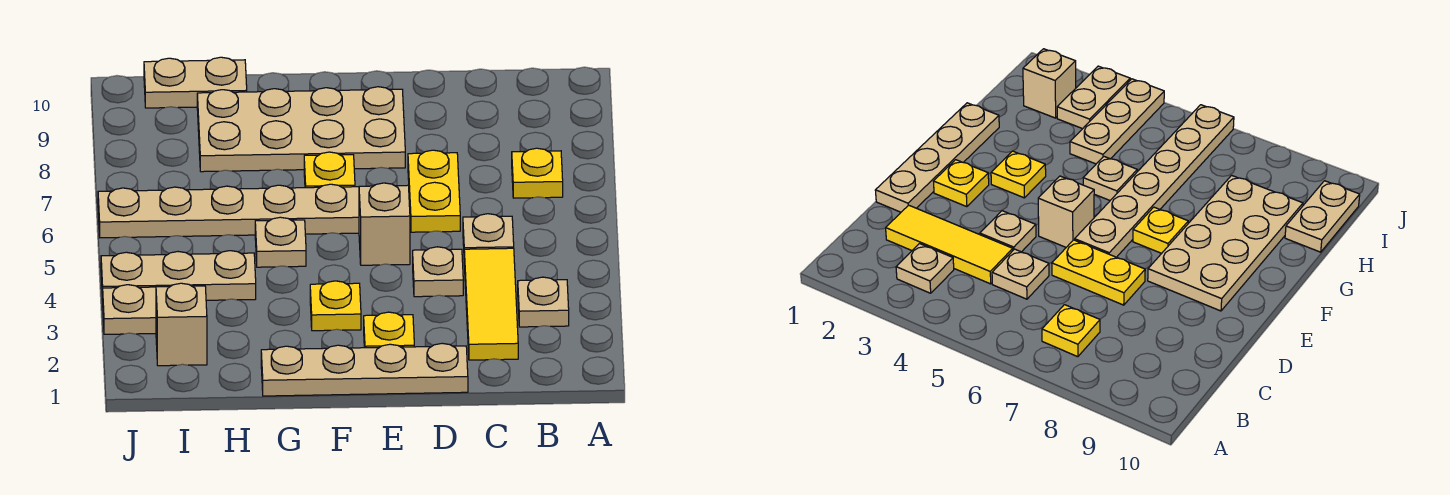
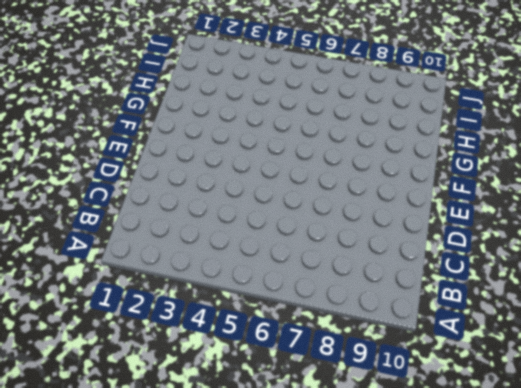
none -> tan 1x1 plate [518,277,569,327]
none -> yellow 1x1 plate [512,148,563,198]
none -> yellow 1x3 tile [464,248,518,360]

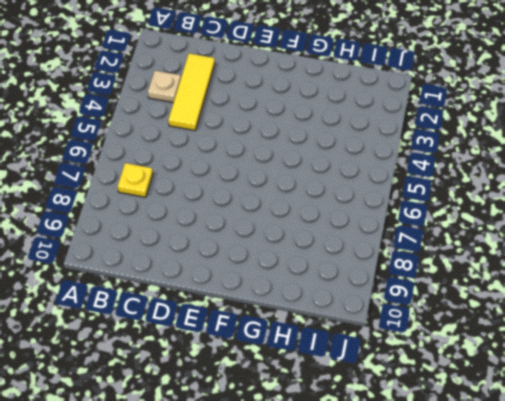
none -> tan 1x1 plate [463,214,514,249]
none -> tan 1x4 plate [261,343,468,396]
none -> tan 1x1 plate [413,247,463,297]

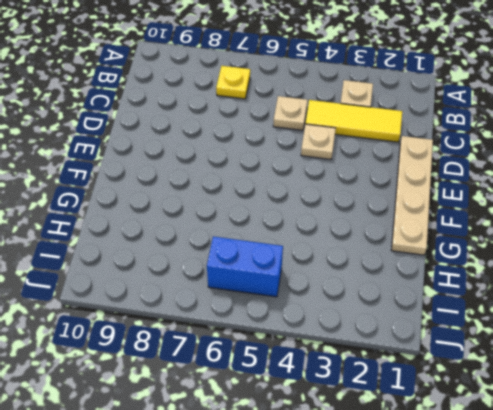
blue 1x2 brick [207,237,283,297] -> tan 1x6 plate [98,184,375,238]
none -> yellow 1x2 plate [408,150,460,232]
none -> yellow 1x1 plate [364,312,414,348]
none -> tan 1x1 brick [359,183,410,265]

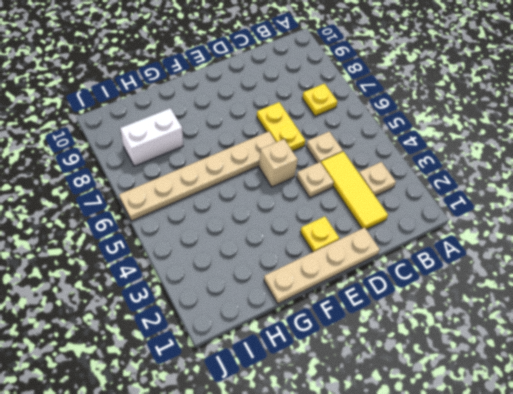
white 1x2 brick [120,108,183,166] -> tan 2x4 plate [197,87,405,172]
none -> yellow 1x1 plate [310,281,361,331]
none -> yellow 1x1 plate [304,152,355,188]
none -> tan 1x1 plate [255,217,306,267]

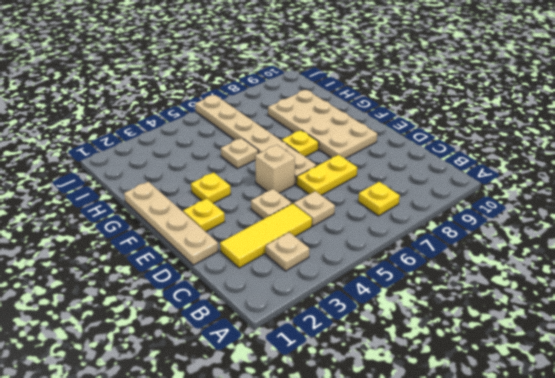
none -> tan 1x3 plate [101,251,256,300]
none -> tan 1x2 plate [144,57,247,108]
none -> tan 1x1 brick [156,283,207,366]

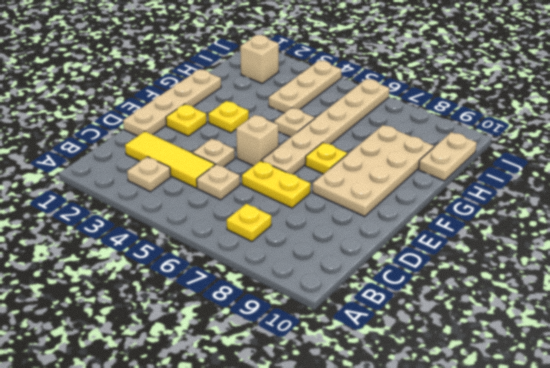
none -> tan 1x2 plate [103,285,172,334]

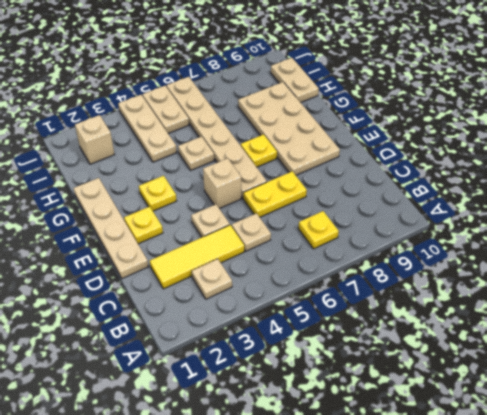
tan 1x2 plate [143,86,189,133] -> tan 1x2 plate moved to [103,285,172,334]

